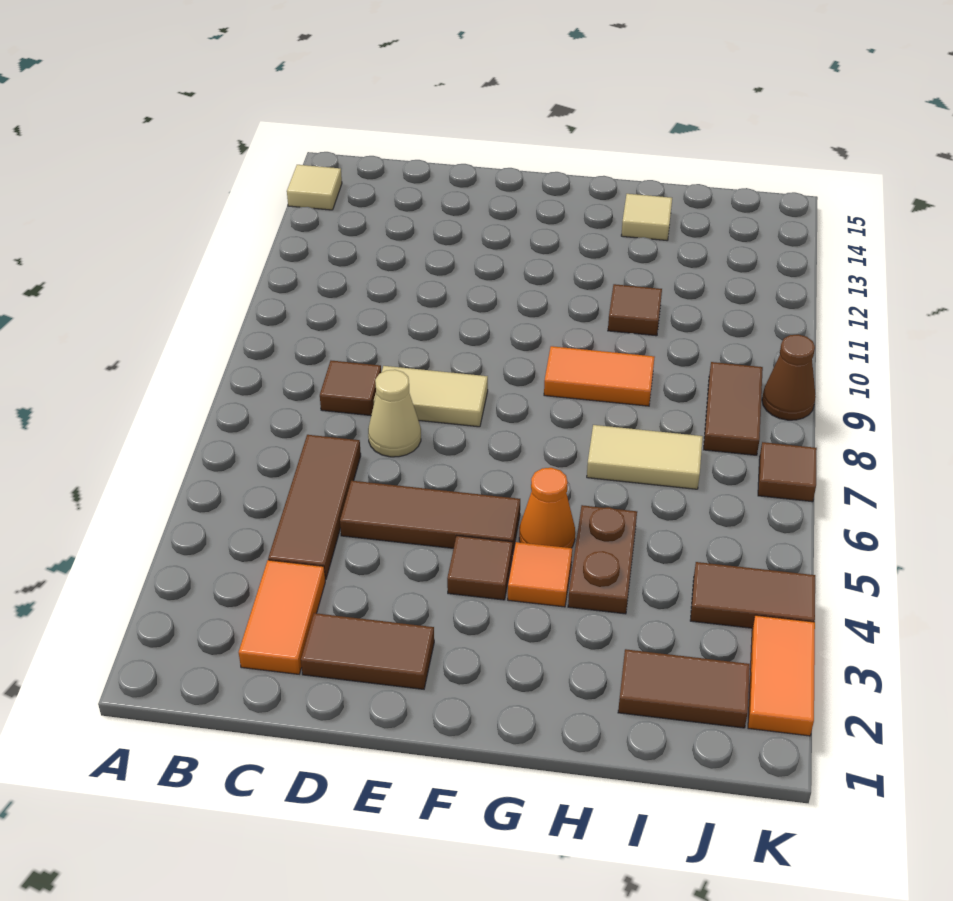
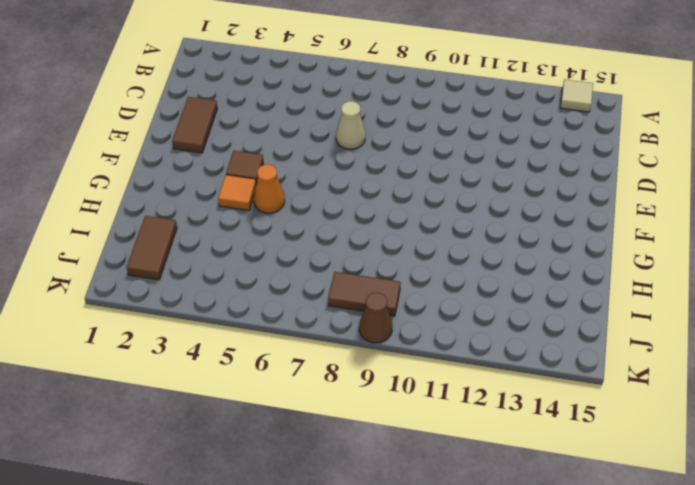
none -> orange 1x2 tile [239,560,325,674]
none -> brown 1x3 tile [268,435,361,580]
none -> brown 1x1 tile [320,361,381,416]

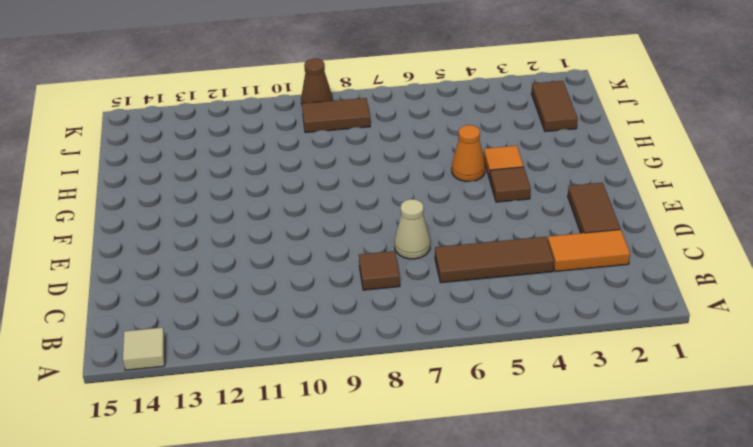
none -> brown 1x3 tile [340,481,520,555]
none -> tan 1x2 tile [374,366,488,427]
none -> orange 1x2 tile [544,346,655,406]

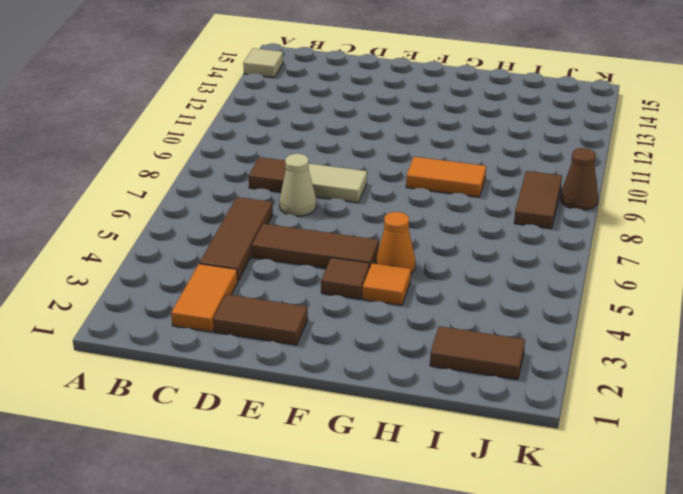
none -> brown 1x2 plate [568,505,637,614]
none -> tan 1x2 tile [587,425,703,489]
none -> brown 1x1 tile [608,284,662,336]

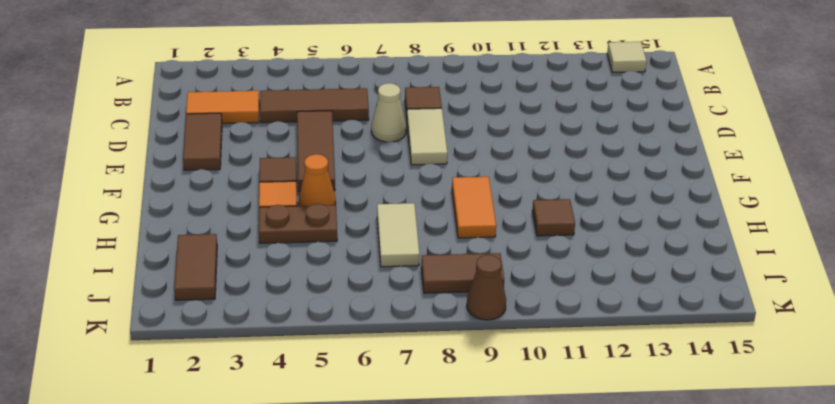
none -> tan 1x1 tile [621,194,672,240]
none -> brown 1x2 tile [690,562,815,628]
none -> orange 1x2 tile [748,615,815,736]

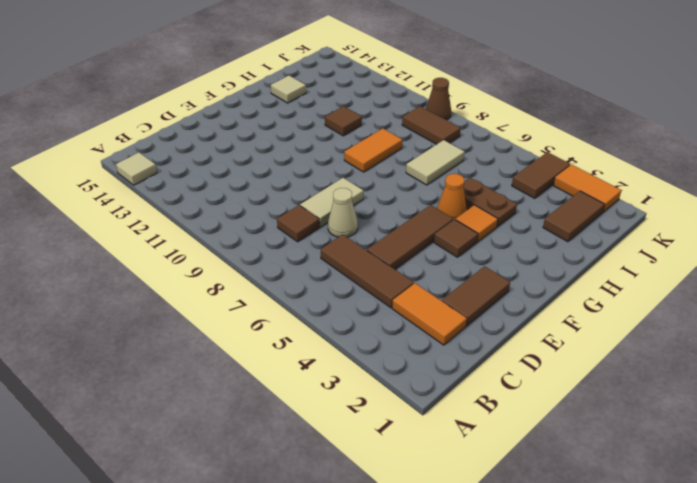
none -> brown 1x1 tile [758,442,817,502]

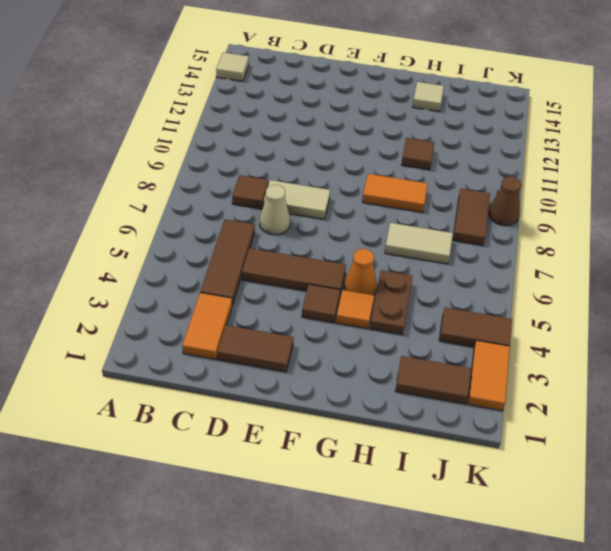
none -> brown 1x1 tile [758,442,817,502]

